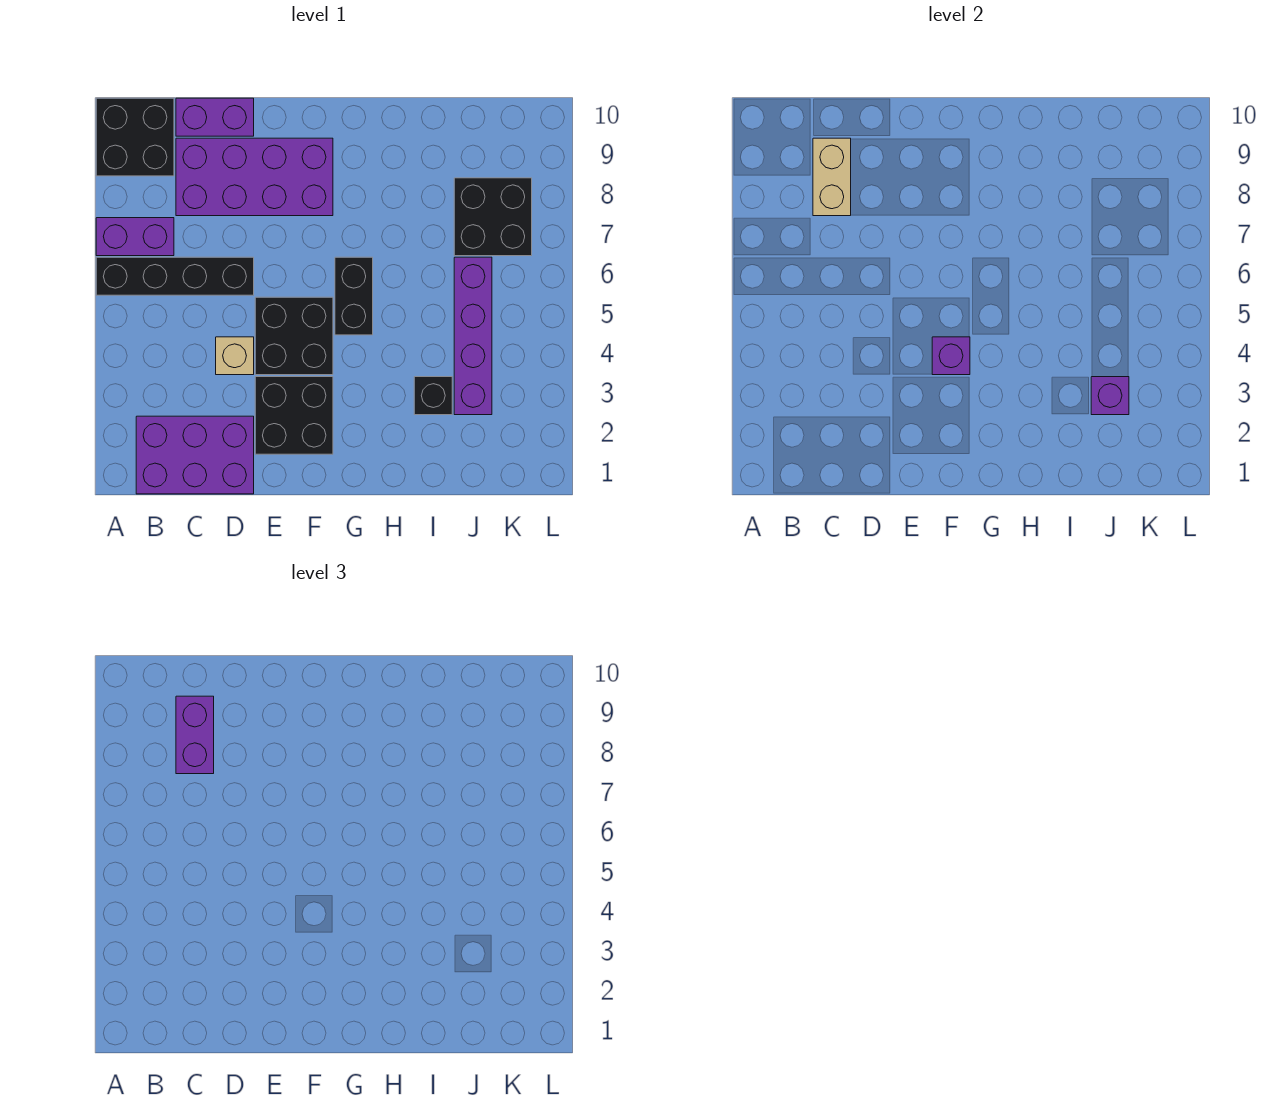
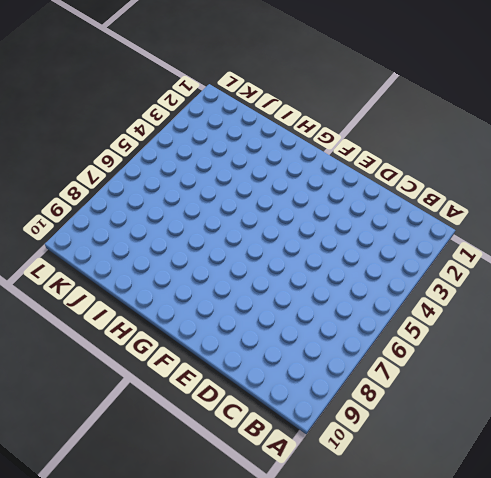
none -> black 1x4 brick [96,257,254,295]
none -> purple 1x2 brick [96,218,174,256]
none -> black 2x2 brick [96,98,174,176]

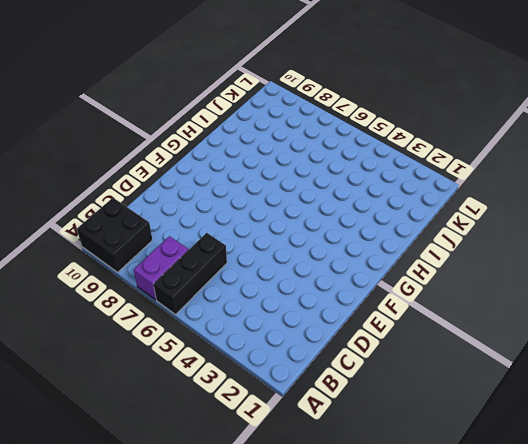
black 1x3 brick [153,233,227,314] -> black 1x4 brick [96,257,254,295]
none -> purple 2x3 brick [136,416,254,494]
none -> purple 2x4 brick [176,138,333,216]
none -> purple 1x2 brick [176,98,254,136]

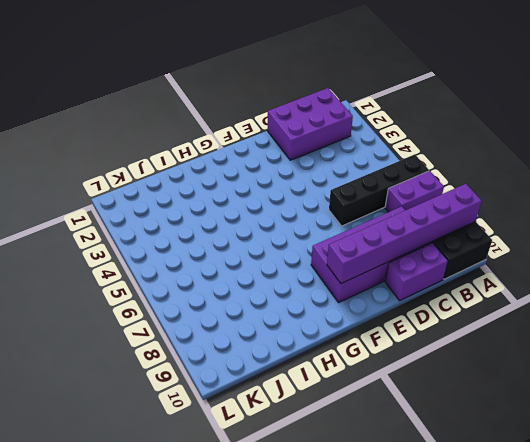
purple 1x6 brick [327,184,482,283] -> tan 1x2 brick [813,138,851,216]
none -> tan 1x1 brick [216,337,254,375]
none -> black 2x2 brick [255,377,333,454]
none -> black 2x2 brick [255,297,333,375]

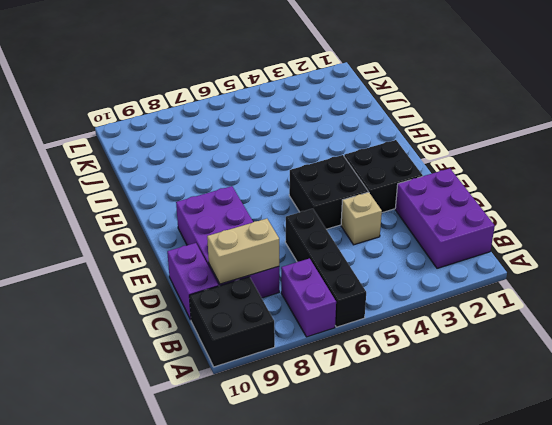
none -> black 1x2 brick [335,257,373,335]
none -> black 1x1 brick [414,377,452,415]
none -> purple 1x4 brick [454,257,492,415]

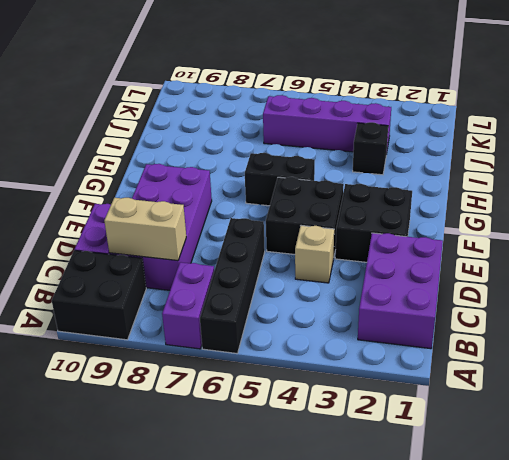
none -> black 2x2 brick [454,178,532,256]
none -> purple 1x1 brick [932,337,970,375]
none -> purple 1x1 brick [1091,377,1129,415]

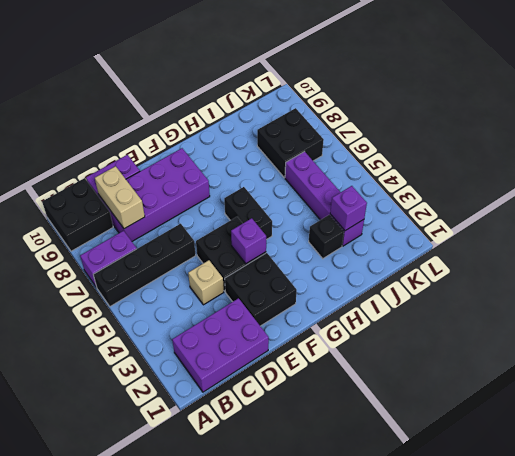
none -> purple 1x2 brick [176,696,214,774]

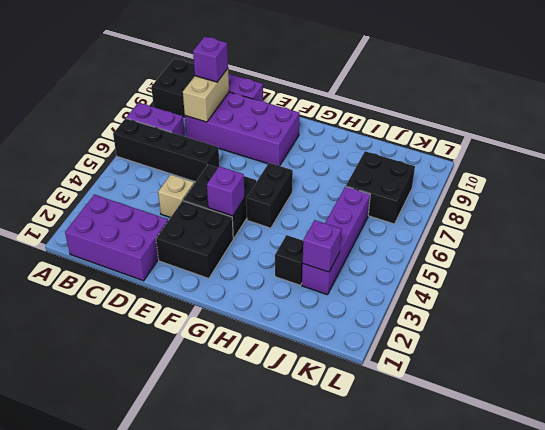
purple 1x1 brick [193,37,228,82] -> purple 1x2 brick [176,696,214,774]

